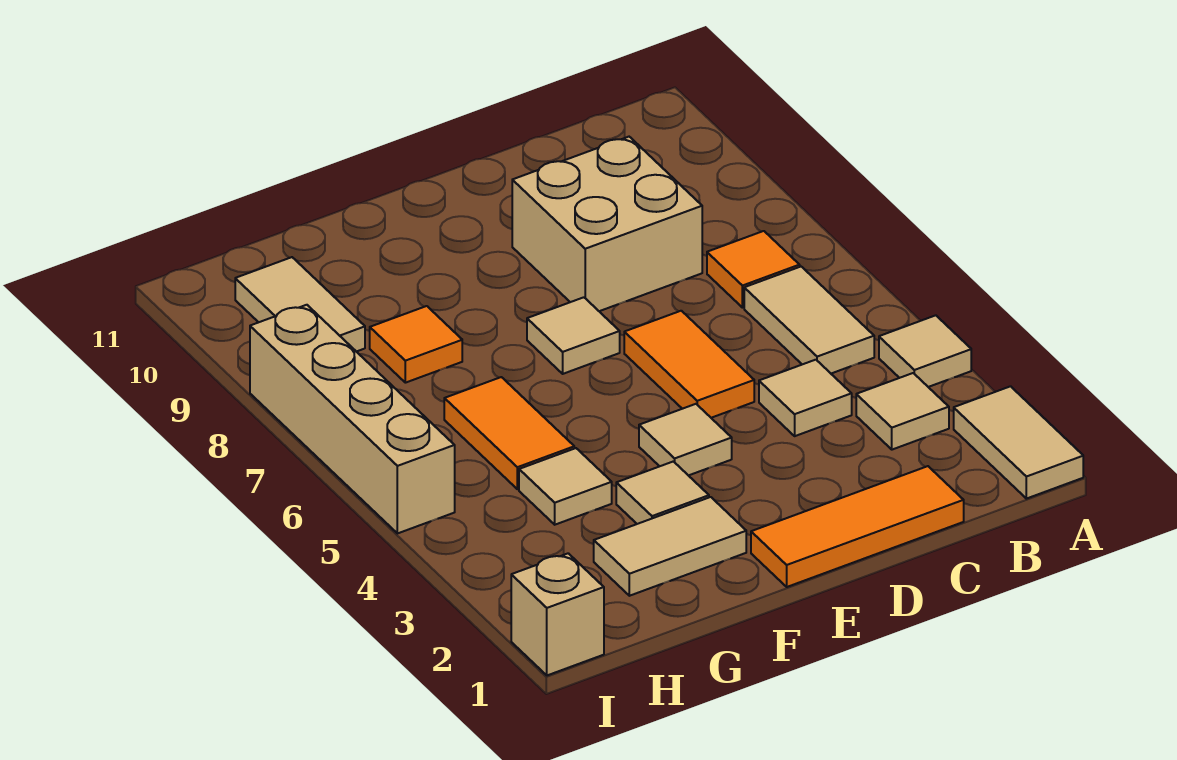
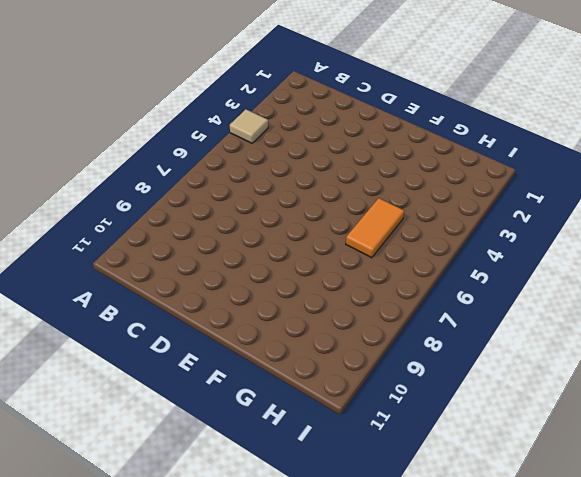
none -> tan 1x2 tile [954,386,1083,499]
none -> tan 1x1 tile [856,373,949,450]
none -> tan 1x2 tile [744,267,874,373]

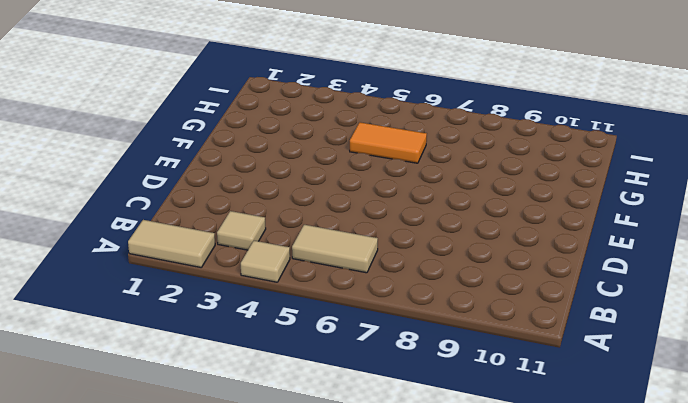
none -> orange 1x1 tile [707,231,800,308]
none -> orange 1x3 tile [751,466,964,587]
none -> tan 1x1 tile [759,360,852,436]

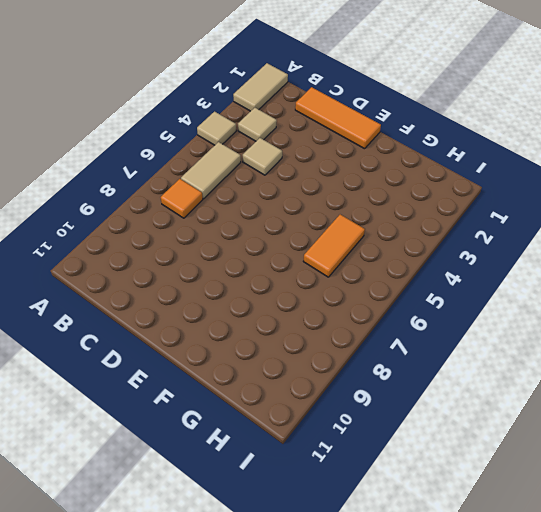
none -> tan 2x2 brick [512,137,702,311]
none -> orange 1x2 tile [624,311,754,418]
none -> tan 1x1 tile [639,404,732,476]

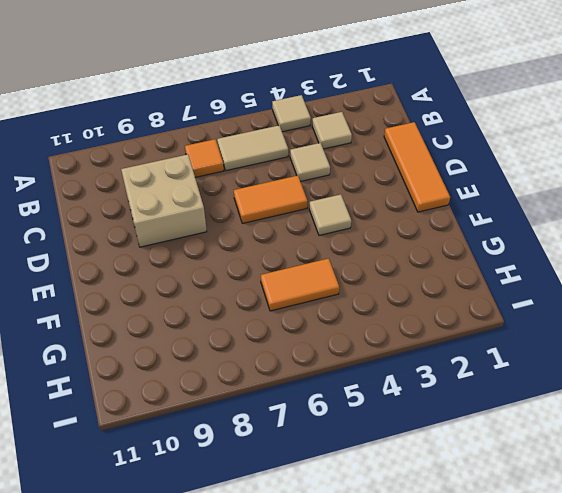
none -> tan 1x2 tile [954,386,1083,499]
none -> tan 1x1 tile [527,297,620,374]
none -> tan 1x2 tile [594,497,746,596]

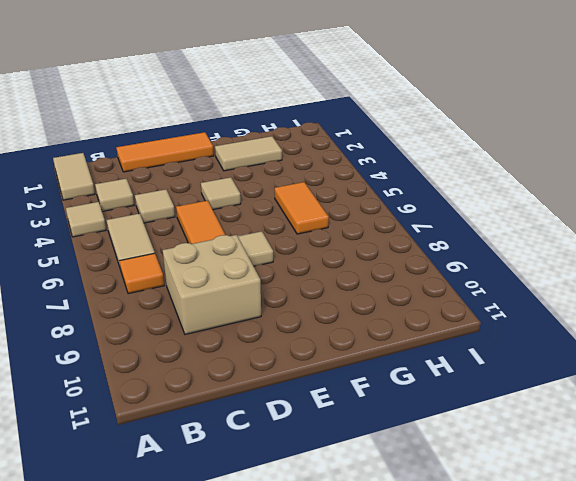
none -> tan 1x1 tile [616,461,709,524]
none -> tan 1x1 tile [519,448,612,525]
none -> orange 1x1 tile [370,306,462,383]

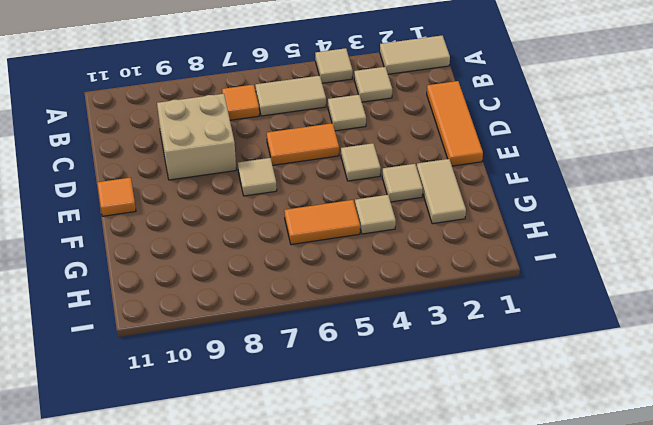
orange 1x1 tile [97,178,136,216] -> orange 1x1 tile moved to [370,306,462,383]
none -> tan 1x2 tile [235,257,365,352]
none -> tan 1x1 brick [511,553,604,675]
none -> tan 1x4 brick [250,305,455,533]

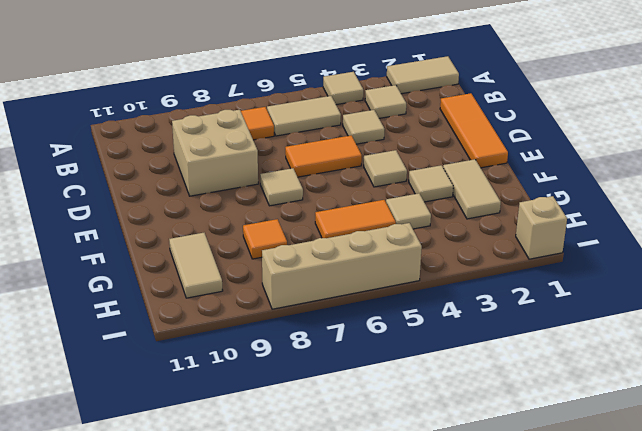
tan 1x2 tile [169,233,223,298] -> tan 1x2 tile turned to [235,257,365,352]

